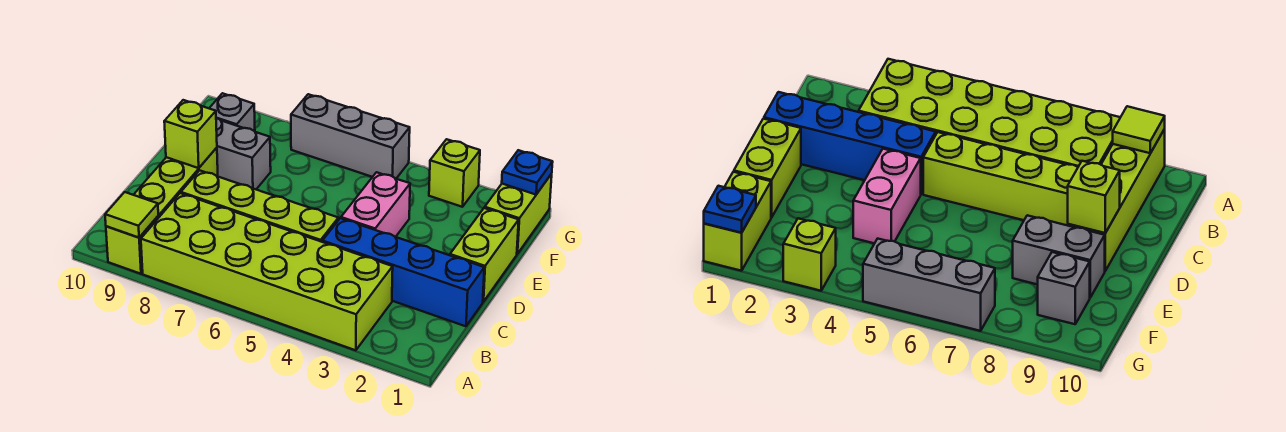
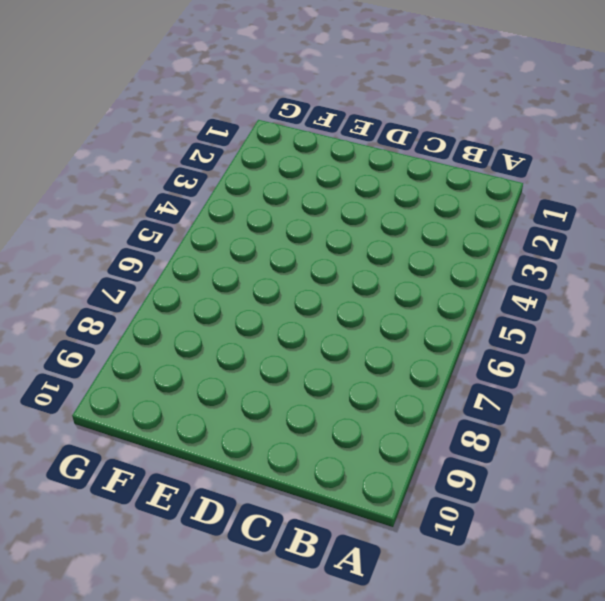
none -> lime 2x6 brick [141,193,393,350]
none -> lime 1x4 brick [106,148,218,274]
none -> blue 1x4 brick [322,218,484,326]

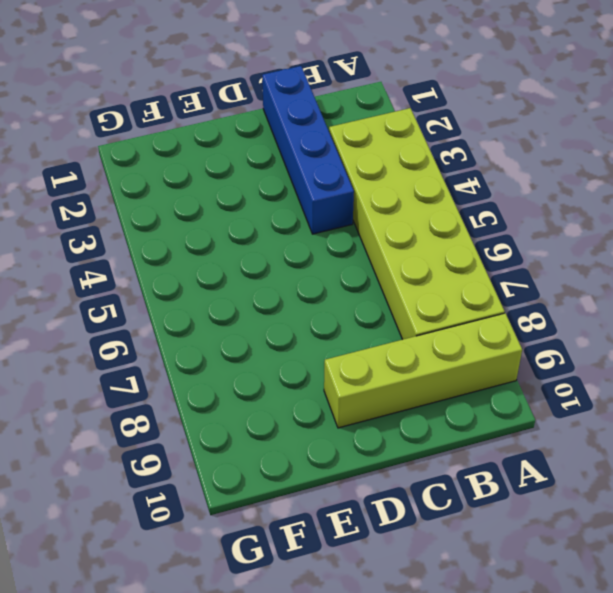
none -> lime 1x4 brick [181,170,338,242]
none -> lime 1x2 brick [450,208,519,302]
none -> pink 1x2 brick [341,172,410,237]

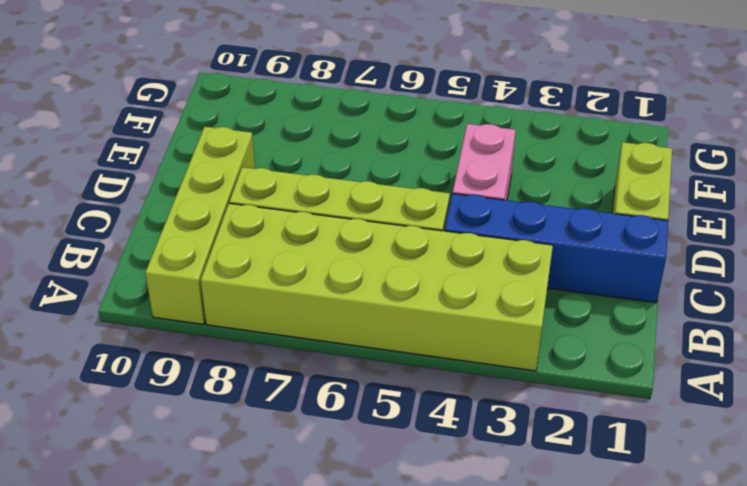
none -> grey 1x2 brick [216,118,271,189]
none -> lime 1x2 brick [485,174,552,254]
none -> grey 1x1 brick [209,93,255,131]

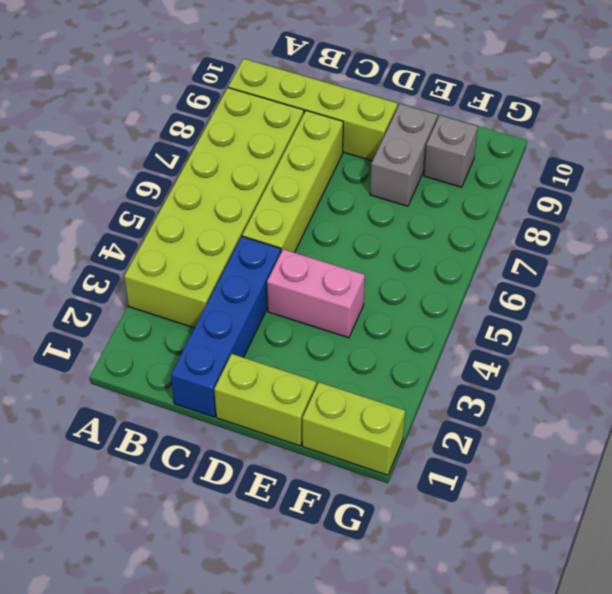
none -> lime 1x1 brick [429,139,480,207]
none -> grey 1x3 brick [291,94,410,179]
none -> lime 1x1 tile [105,192,158,237]

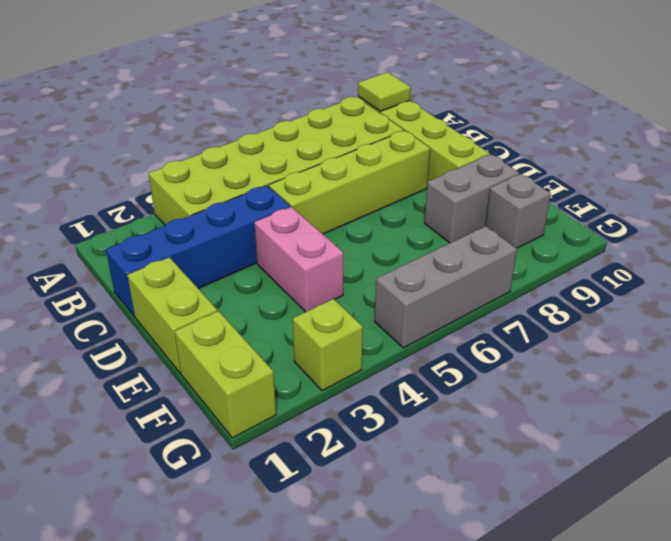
none -> lime 1x1 brick [164,100,217,168]
none -> blue 1x1 plate [502,150,553,195]

